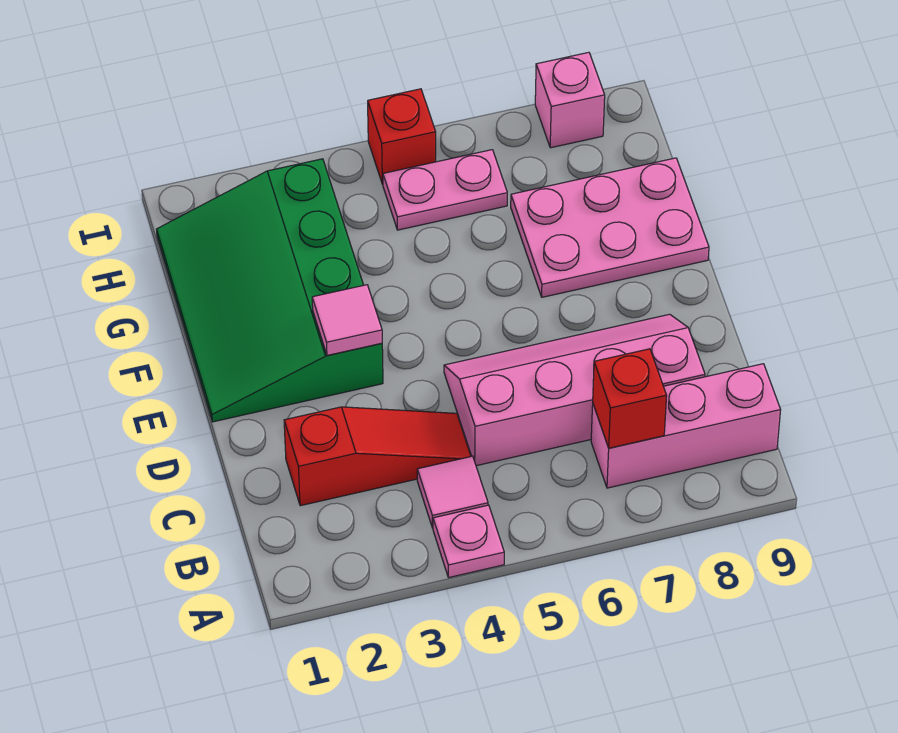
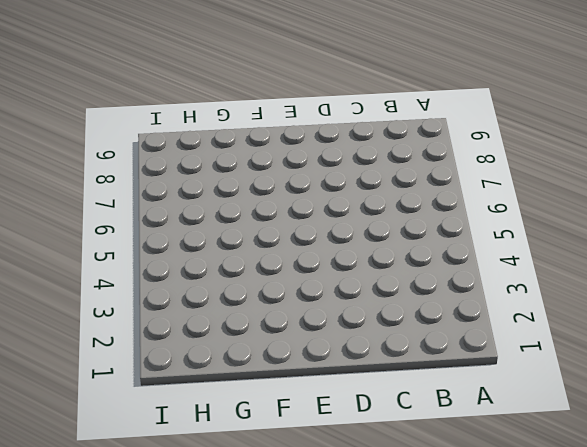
none -> pink 1x1 plate [433,505,504,578]
none -> pink 1x1 tile [417,456,488,528]
none -> pink 1x3 brick [591,364,781,488]

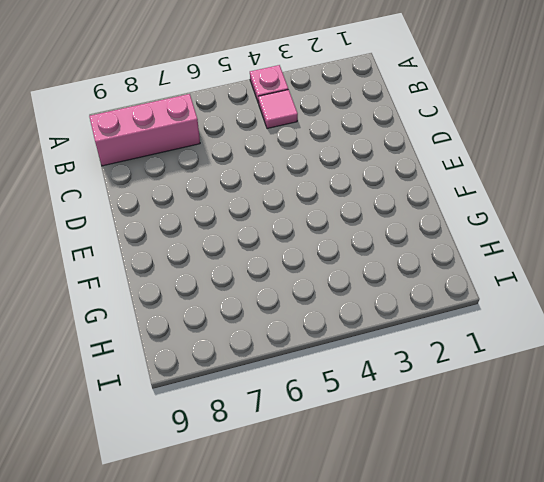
none -> red 1x3 slope [284,407,471,506]
none -> pink 2x4 slope [444,314,705,466]
none -> green 3x4 slope [157,159,383,422]

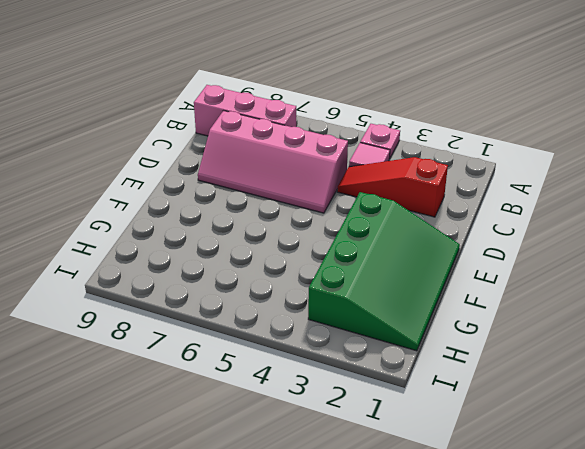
none -> pink 2x3 plate [511,158,709,297]
none -> pink 1x2 plate [383,150,507,230]
none -> red 1x1 brick [368,89,436,184]

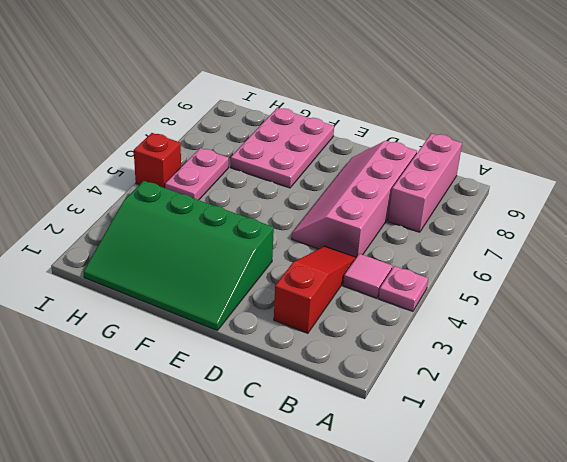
none -> pink 1x1 brick [535,52,605,148]
none -> red 1x1 brick [593,349,667,448]
none -> pink 1x1 tile [312,285,382,355]

